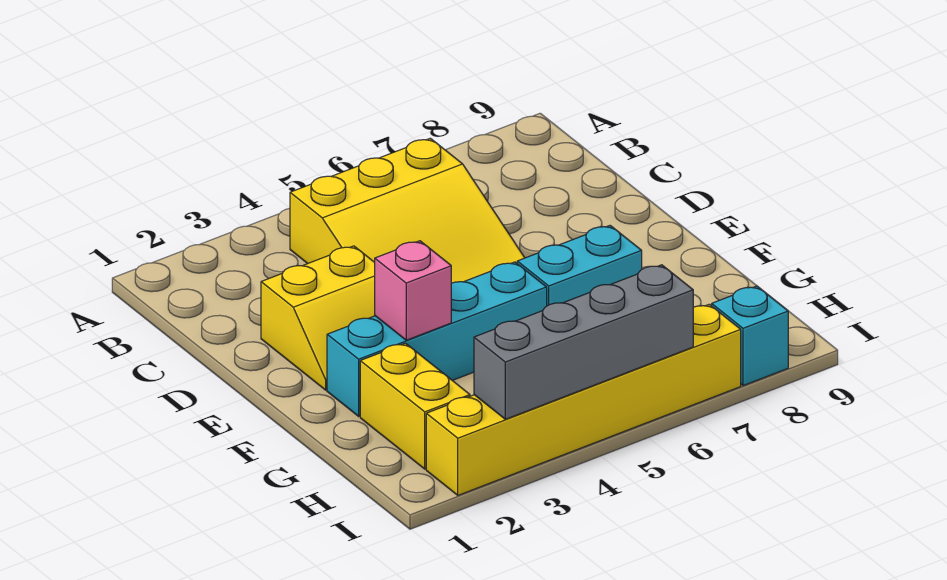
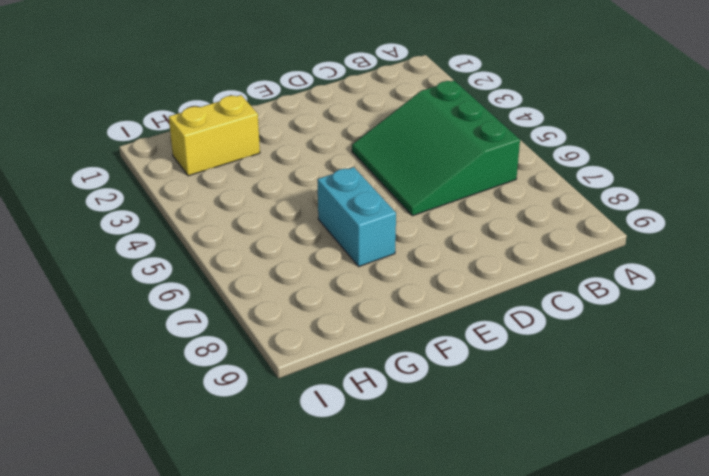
green 3x3 slope [352,81,520,216] -> yellow 3x3 slope [290,138,525,283]
none -> yellow 2x2 slope [261,246,375,390]
none -> cyan 1x4 brick [327,262,547,416]

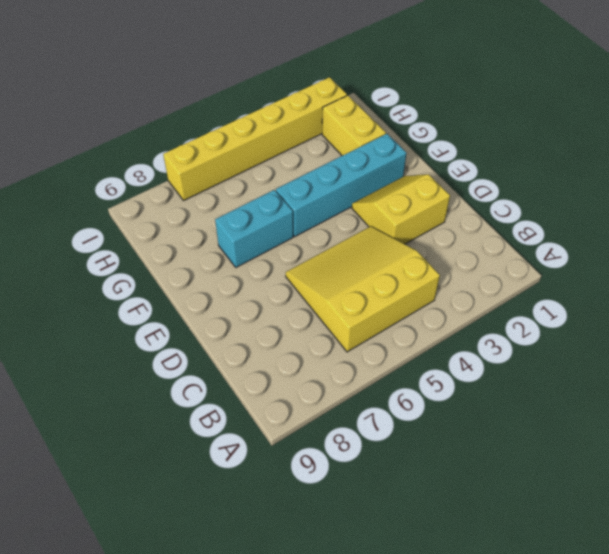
none -> cyan 1x1 brick [712,286,788,386]
none -> pink 1x1 brick [375,241,451,340]

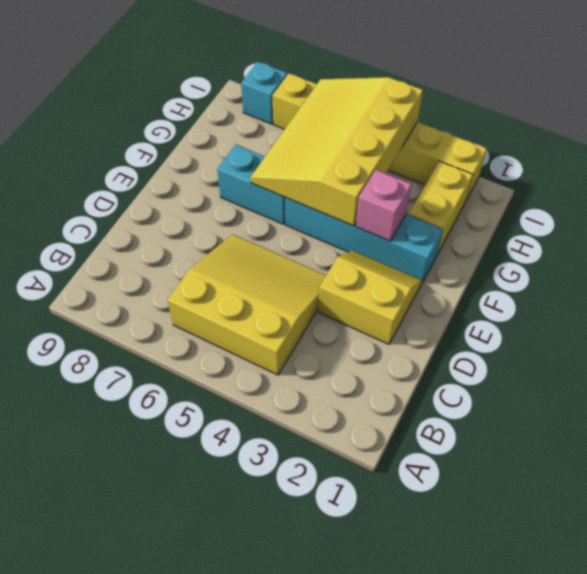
yellow 3x4 slope [250,77,423,226] -> grey 1x4 brick [474,265,693,419]

